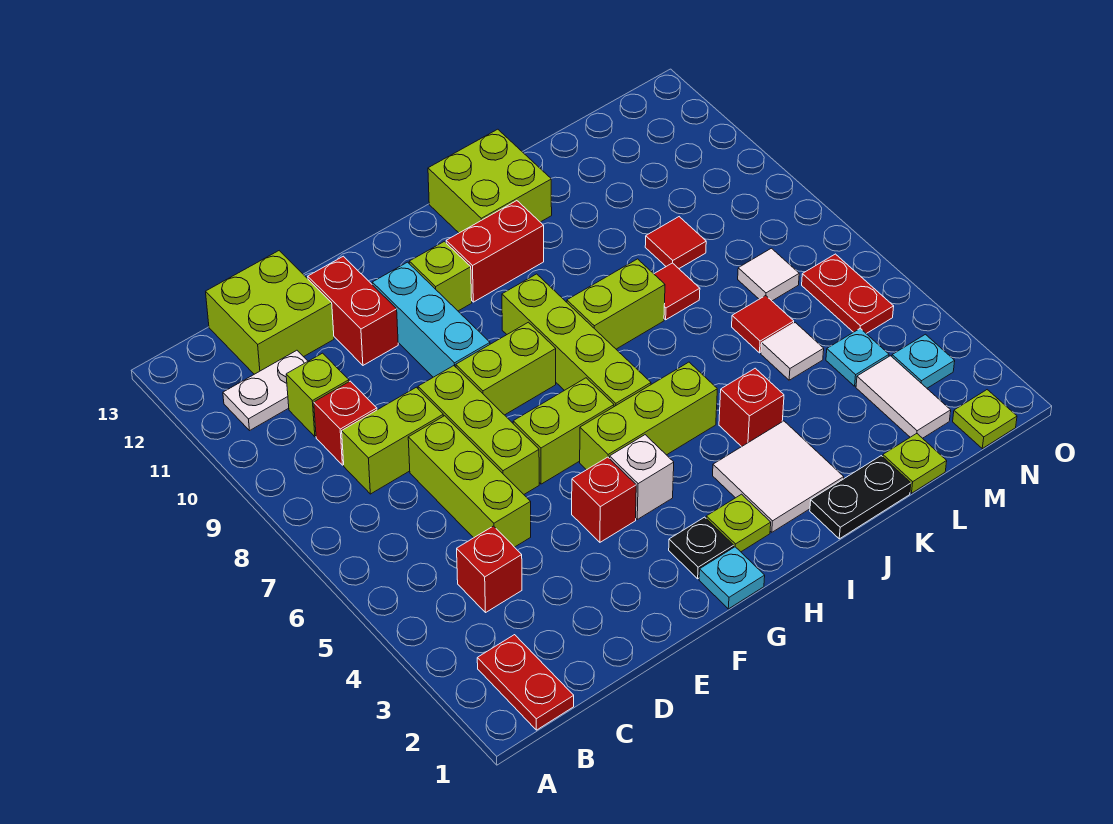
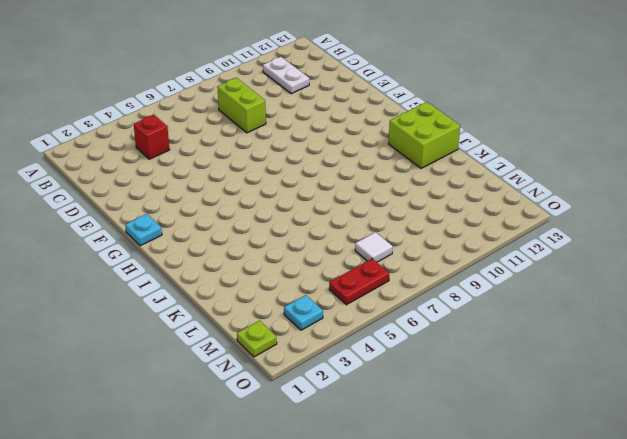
none -> red 1x2 plate [477,635,574,730]
none -> red 1x1 brick [314,381,377,465]
none -> lime 1x1 brick [286,353,349,437]
none -> lime 2x2 brick [206,251,334,374]

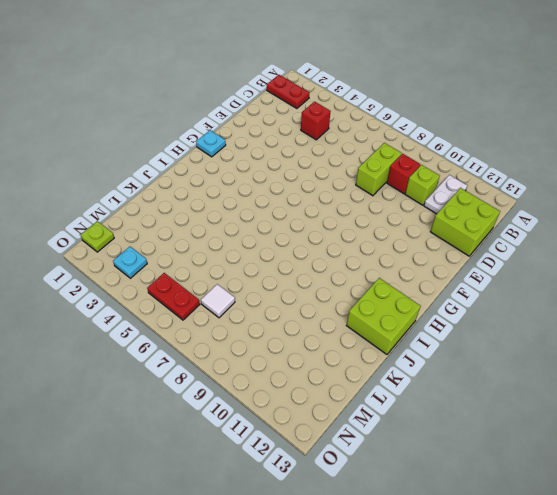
none -> lime 1x3 brick [408,416,531,547]
none -> lime 1x3 brick [418,366,539,494]
none -> red 1x2 brick [308,256,398,365]
none -> red 1x1 brick [572,457,636,542]

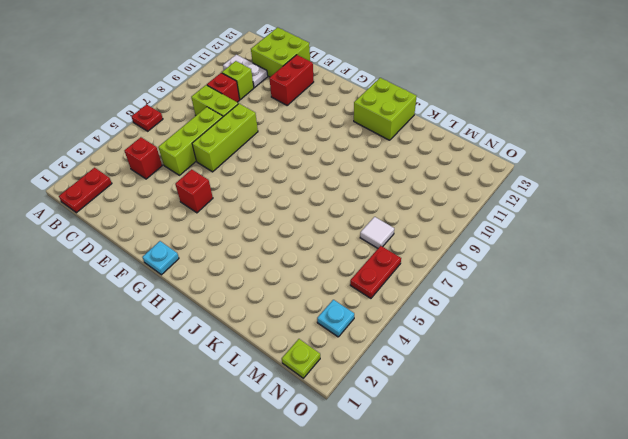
red 1x1 plate [132,105,163,131] -> none
none -> lime 1x2 brick [513,378,614,484]
none -> lime 1x2 brick [456,322,556,415]
none -> cyan 1x3 brick [372,262,490,377]
none -> black 1x1 plate [669,517,734,579]

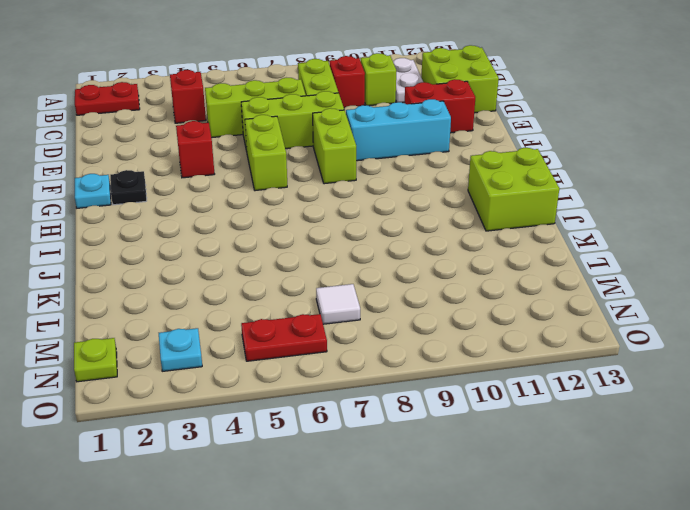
none -> white 1x1 brick [610,435,674,519]
none -> lime 1x3 brick [580,362,717,470]
none -> lime 1x1 brick [409,241,472,311]
none -> lime 1x1 plate [706,494,771,552]

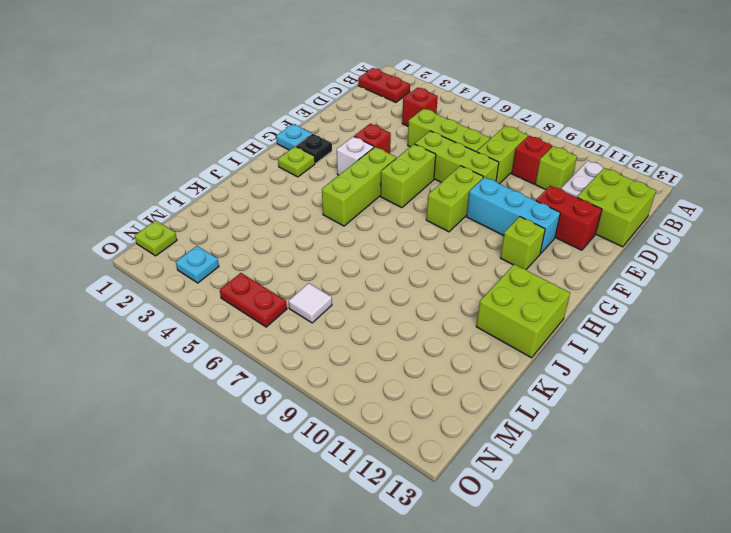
none -> lime 1x4 brick [502,274,651,407]
none -> red 1x2 brick [446,201,544,302]
none -> white 2x2 tile [713,421,844,532]
none -> lime 1x2 brick [567,259,665,349]

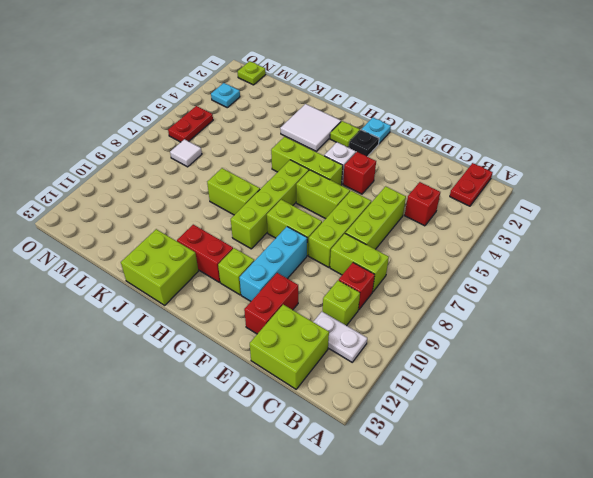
none -> black 1x2 plate [810,456,911,539]
none -> red 1x1 brick [719,368,784,447]
none -> red 1x1 tile [654,263,700,320]
none -> lime 1x1 plate [883,434,947,493]

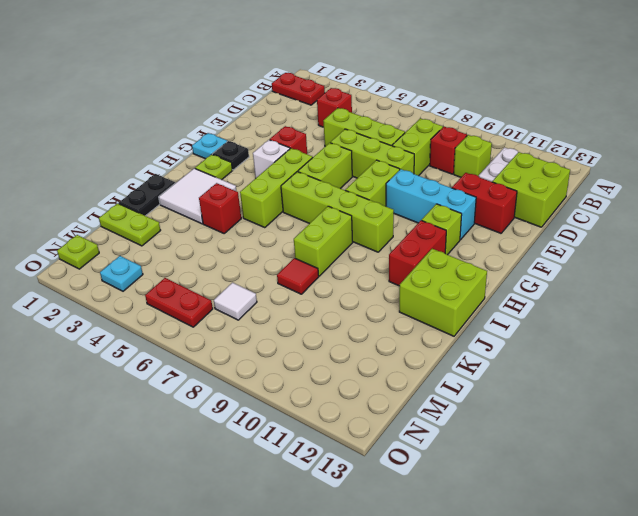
lime 1x2 plate [99,203,161,246] -> lime 1x1 plate [883,434,947,493]
none -> white 1x1 tile [761,323,824,380]
none -> red 1x1 tile [732,296,794,353]
none -> red 1x1 tile [645,217,706,268]
none -> white 1x2 tile [856,356,951,438]

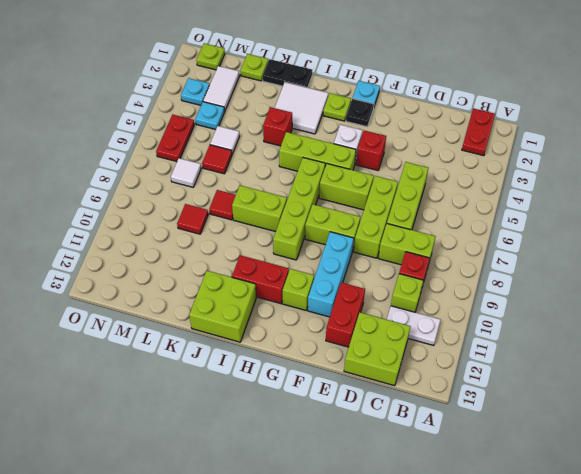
none -> red 1x1 brick [457,526,522,612]

